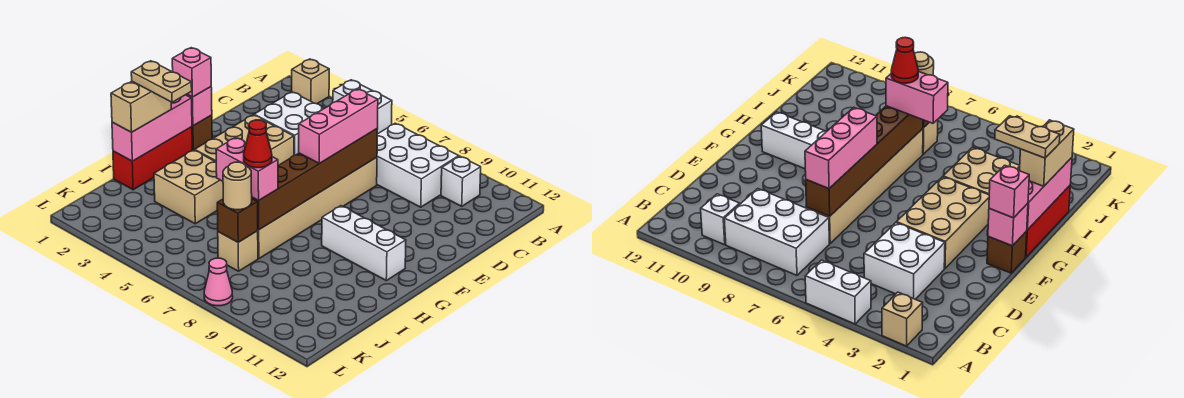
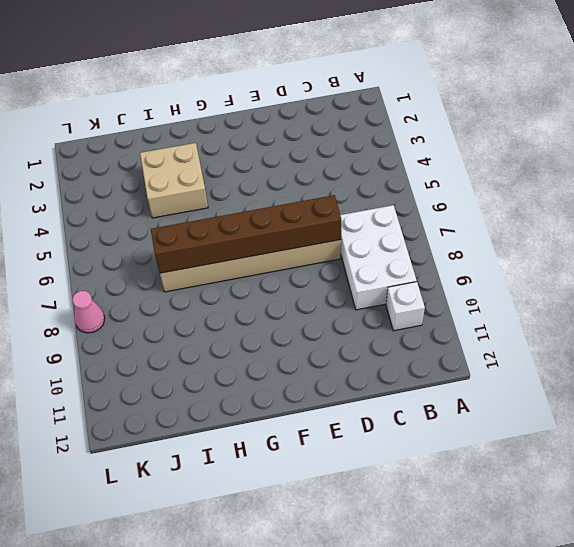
none -> tan 1x1 brick [292,59,329,104]
none -> white 1x2 brick [333,80,392,134]
none -> white 2x2 brick [254,92,324,155]

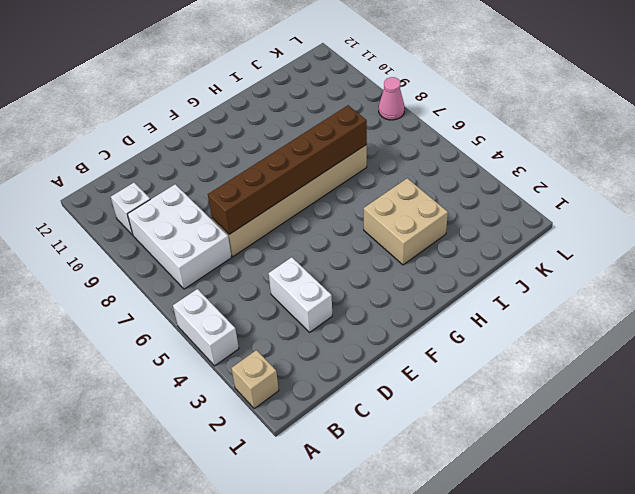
white 1x2 brick [269,257,332,332] -> white 2x2 brick [254,92,324,155]
none -> tan 2x3 brick [195,115,294,165]
none -> brown 1x1 brick [192,115,212,150]
none -> red 1x3 brick [113,127,192,190]

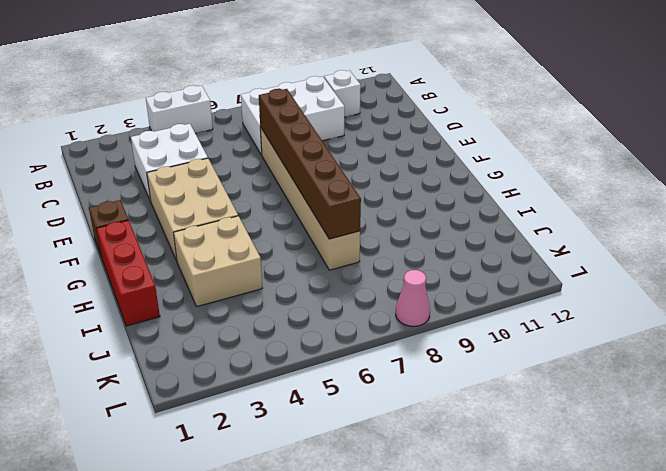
none -> tan 1x1 brick [292,59,329,104]
none -> white 1x3 brick [322,206,406,281]
none -> tan 1x1 brick [218,231,258,271]

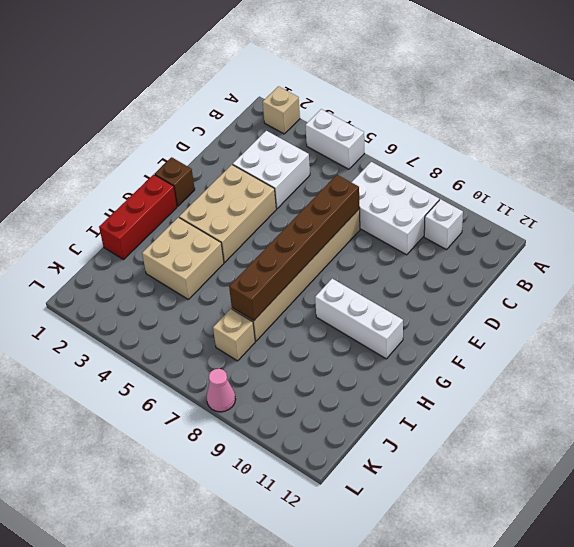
none -> pink 1x1 brick [186,87,212,126]
none -> pink 1x3 brick [112,95,192,161]
none -> brown 1x1 brick [217,199,258,242]

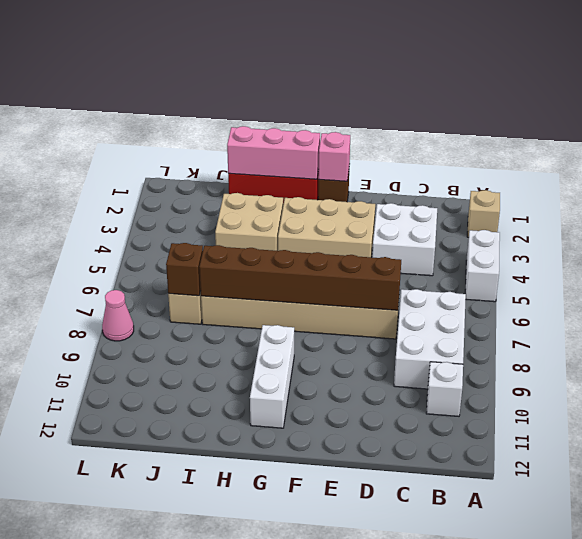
none -> pink 1x3 brick [299,89,378,163]
none -> pink 1x1 brick [172,48,211,97]
none -> tan 1x2 brick [111,82,171,132]

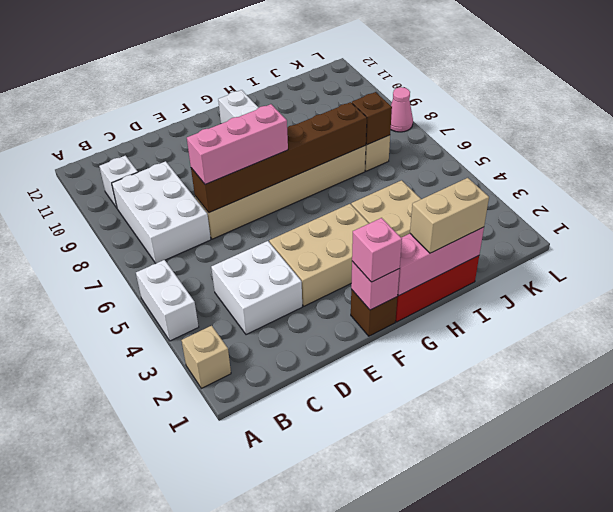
none -> pink 1x2 brick [216,138,278,201]
none -> tan 1x1 round brick [223,162,252,210]
none -> tan 1x2 plate [131,61,192,102]

